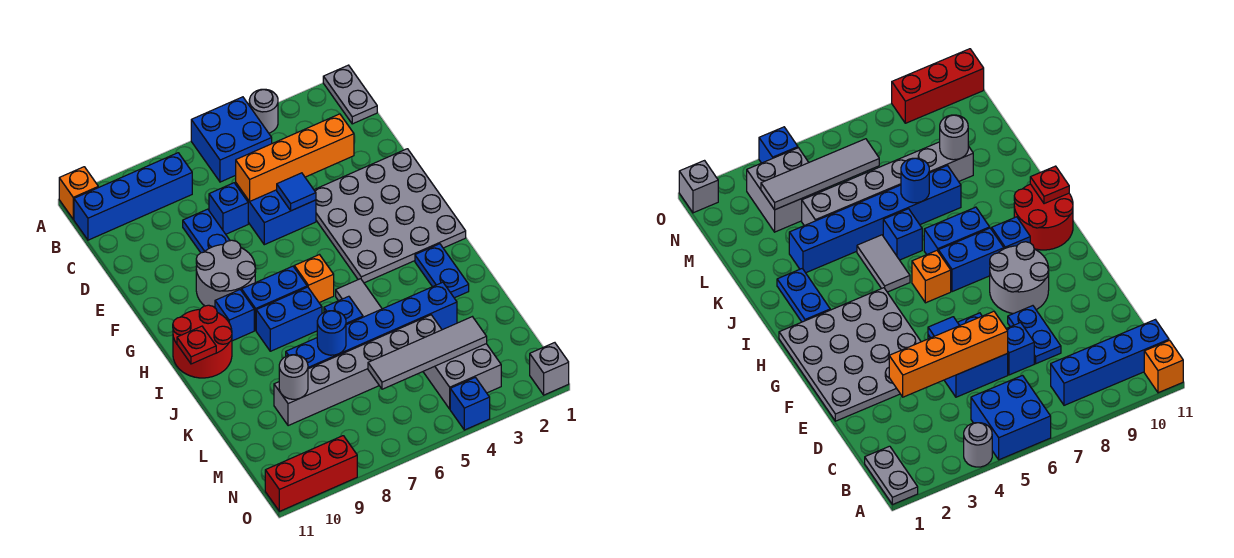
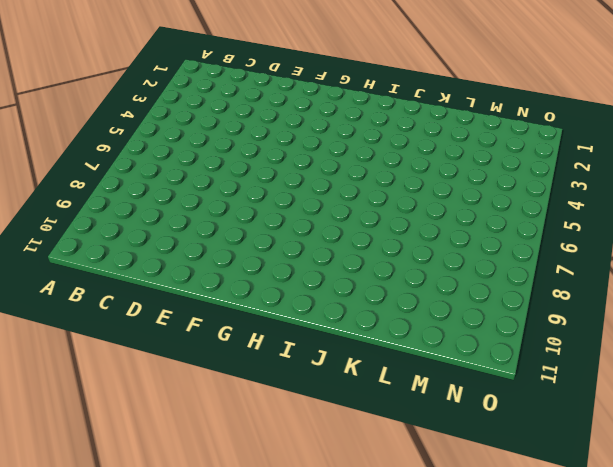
none -> grey 1x2 plate [323,65,377,124]
none -> grey 1x1 round brick [249,89,278,133]
none -> blue 2x2 brick [191,97,272,182]
none -> orange 1x1 brick [59,167,98,219]

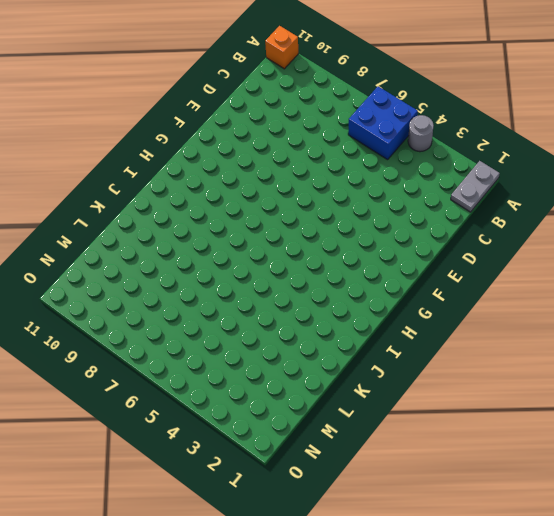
none -> blue 1x4 brick [74,153,192,240]
none -> blue 2x2 brick [236,183,316,245]
none -> blue 1x1 brick [209,183,248,234]
none -> blue 1x2 plate [183,209,230,253]

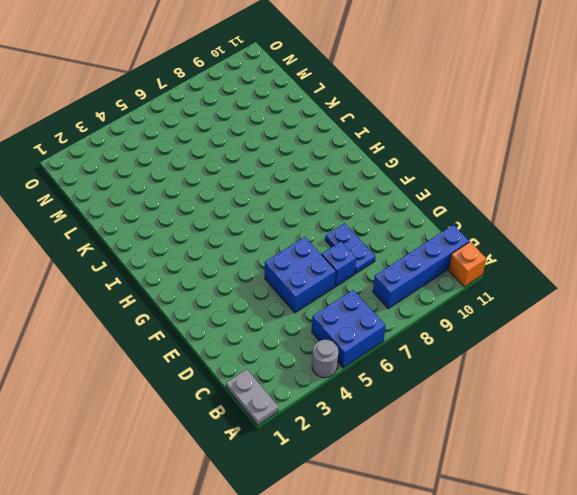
none -> grey 4x4 plate [314,149,466,283]
none -> grey 2x2 round brick [196,240,256,308]
none -> orange 1x1 brick [294,255,334,303]
none -> blue 1x2 brick [242,266,307,330]

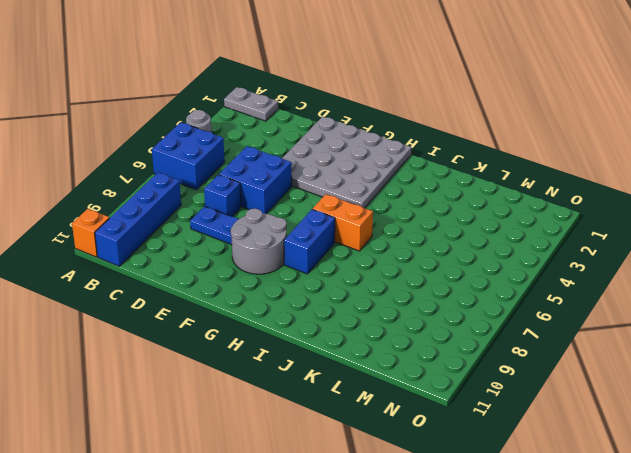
orange 1x2 brick [313,194,373,251] -> orange 1x1 brick [294,255,334,303]
none -> blue 1x1 brick [215,290,254,341]
none -> red 2x2 round brick [173,305,232,378]
none -> blue 1x2 plate [415,244,469,298]
none -> grey 1x2 tile [336,279,382,317]

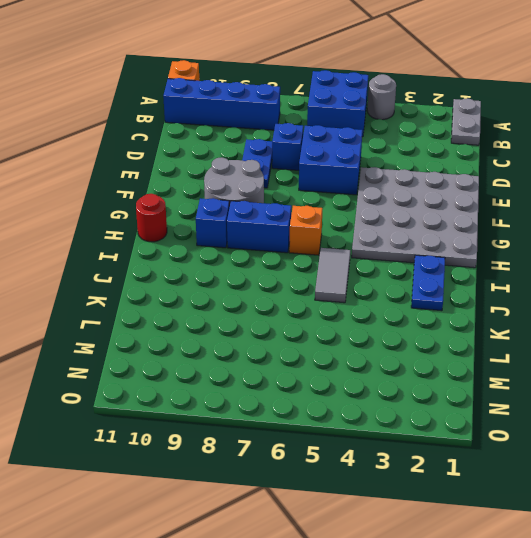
red 1x1 round brick [136,194,167,242] -> red 2x2 round brick [173,305,232,378]
none -> blue 1x2 brick [256,287,322,351]
none -> blue 1x1 brick [324,296,363,325]
none -> blue 1x6 brick [286,282,457,369]
none -> grey 1x6 brick [274,315,442,426]

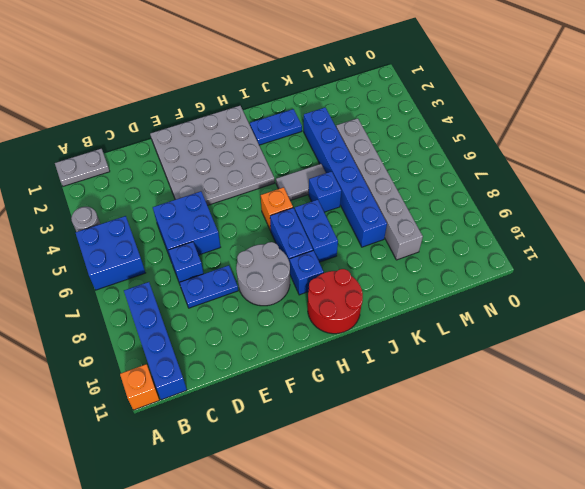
none -> grey 2x2 brick [423,344,501,409]
none -> grey 1x1 brick [530,343,569,395]
none -> blue 1x1 brick [450,377,490,430]
none -> red 1x3 brick [265,436,357,511]

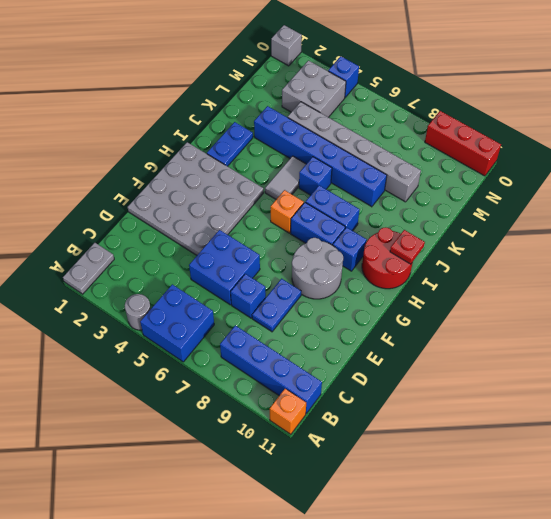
none -> orange 1x4 brick [236,114,354,201]
none -> blue 1x1 tile [277,173,316,211]
none -> blue 1x1 round brick [317,311,346,355]
none -> grey 1x1 round brick [279,355,308,399]

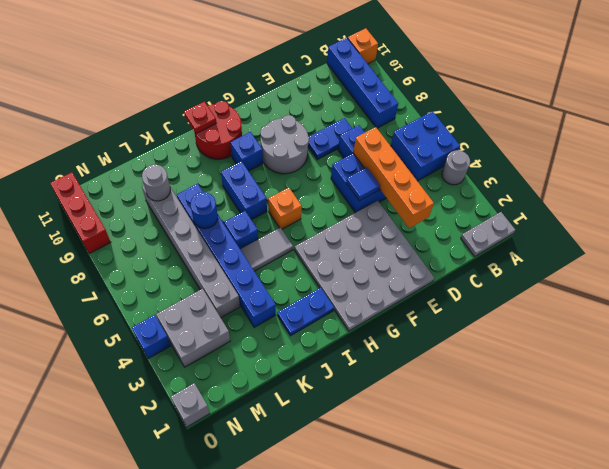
none -> blue 1x2 brick [242,266,307,330]
none -> grey 1x4 tile [368,317,487,389]

